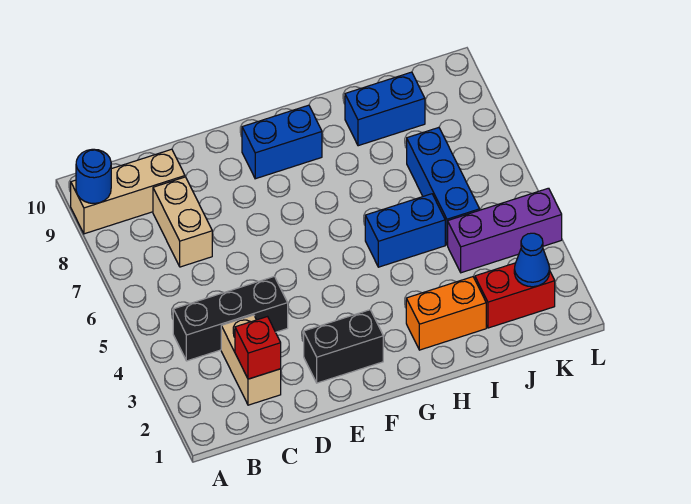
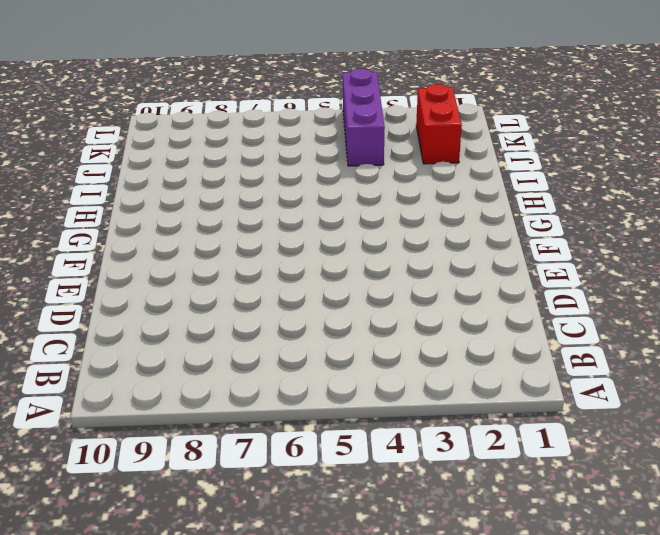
none -> tan 1x3 brick [71,149,185,234]
none -> black 1x3 brick [173,276,288,361]
none -> tan 1x2 brick [221,315,281,405]

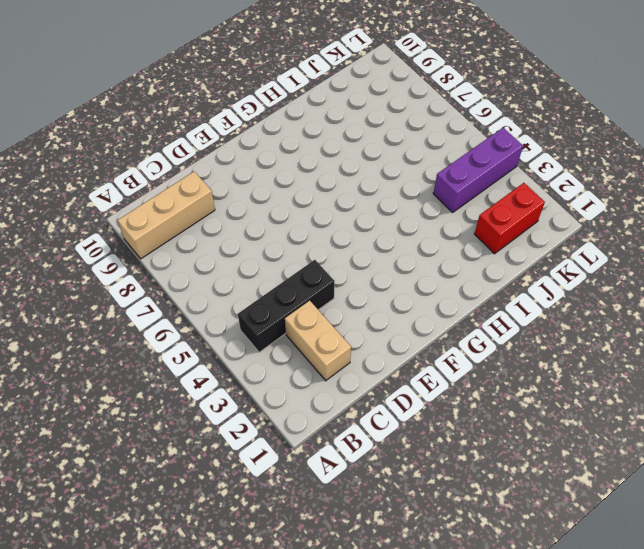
none -> tan 1x2 brick [153,177,212,267]
none -> black 1x2 brick [304,310,383,383]
none -> blue 1x2 brick [242,105,322,179]

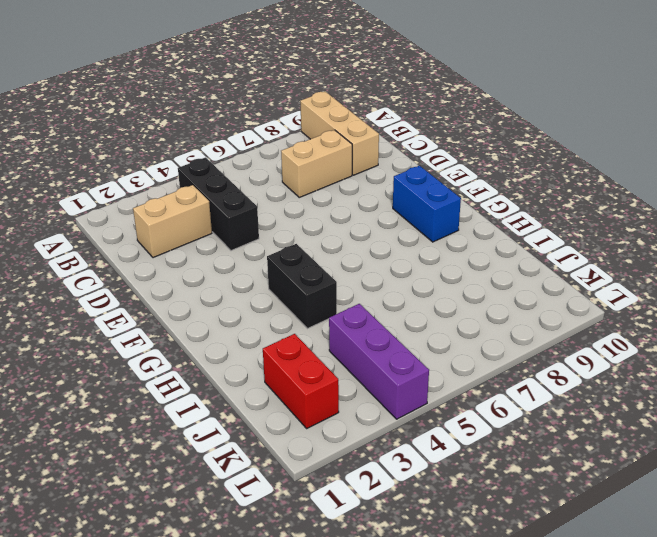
black 1x2 brick [267,244,337,329] -> black 1x2 brick moved to [304,310,383,383]
none -> orange 1x2 brick [406,277,486,350]
none -> blue 1x2 brick [365,194,445,267]
none -> blue 1x2 brick [345,72,425,146]

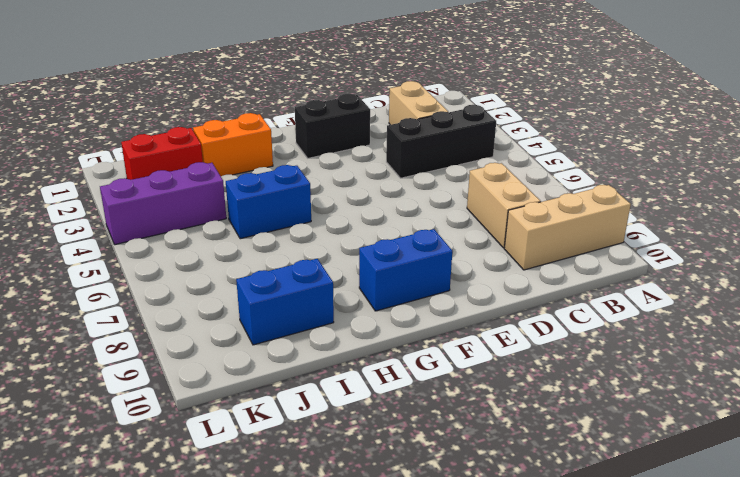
none -> blue 1x3 brick [407,128,480,245]
none -> blue 1x1 round brick [76,149,111,204]
none -> red 1x1 brick [235,317,281,379]

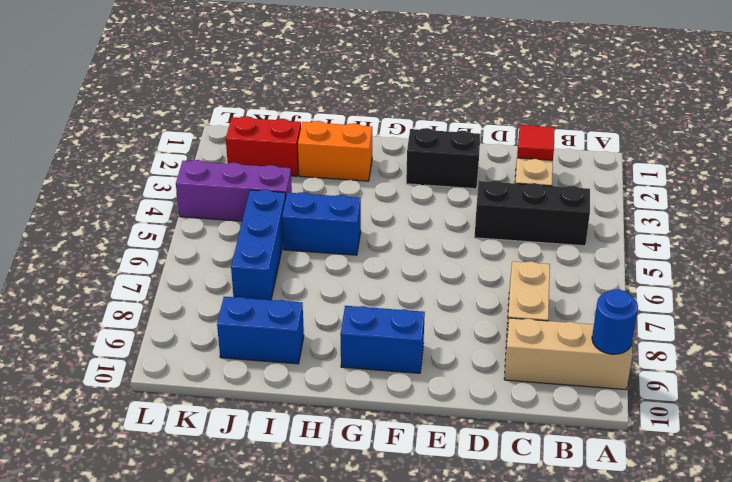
red 1x1 tile [518,125,555,160] -> red 1x1 brick [235,317,281,379]
none -> blue 1x1 cone [514,233,550,287]

